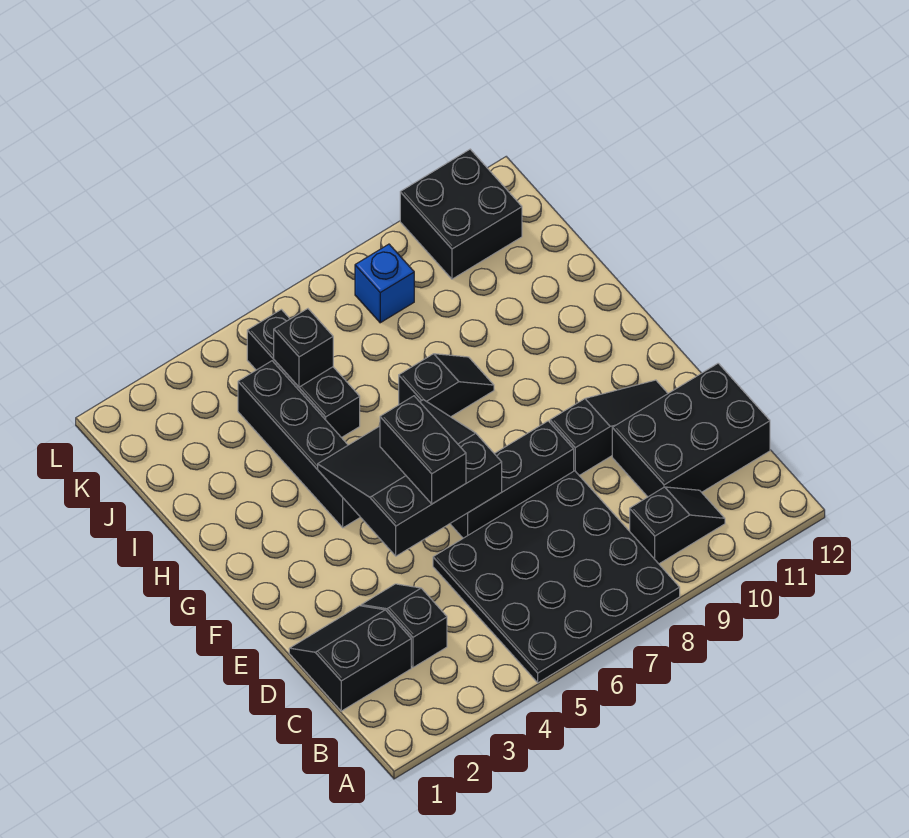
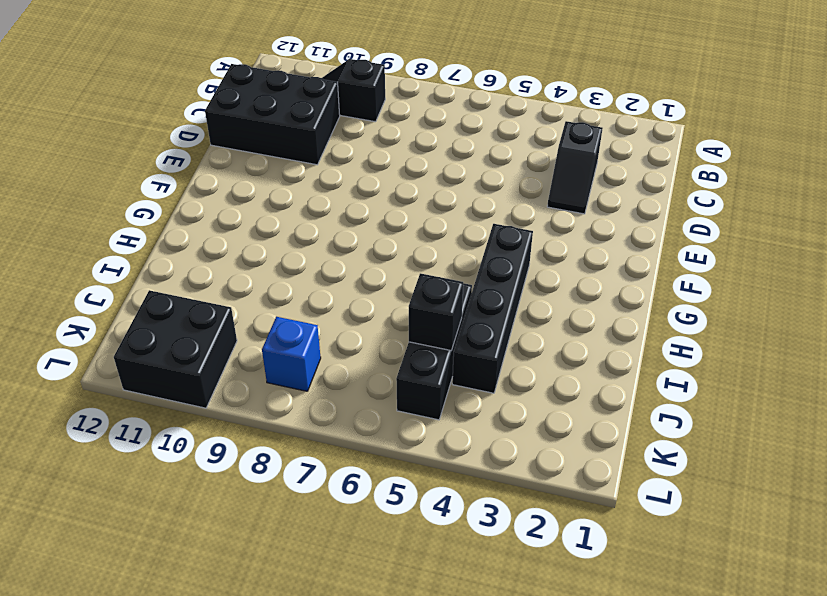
none -> black 4x4 plate [433,471,680,683]
none -> black 2x2 slope [289,606,411,711]
none -> black 1x3 brick [450,421,574,538]

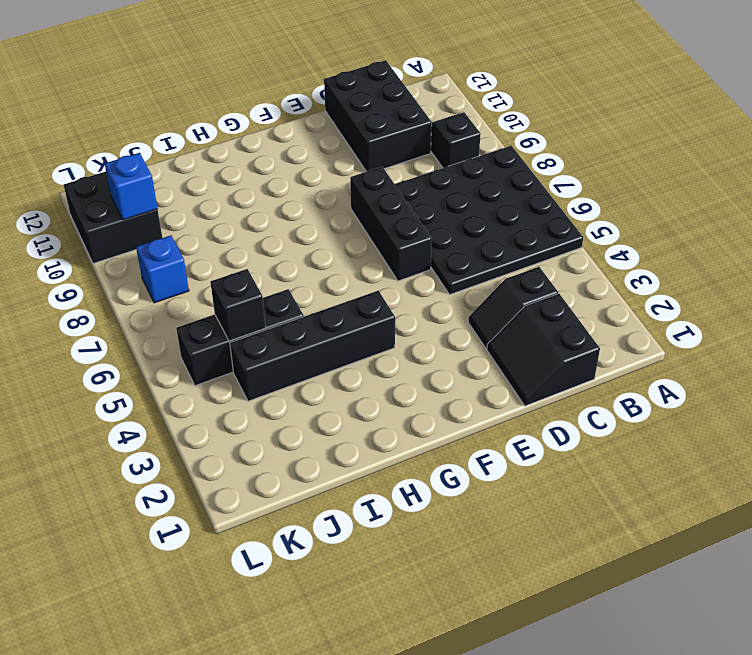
blue 1x1 brick [105,153,158,220] -> none
none -> black 1x3 slope [550,380,668,475]
none -> black 1x2 slope [399,354,494,417]
none -> black 3x3 slope [318,400,502,556]

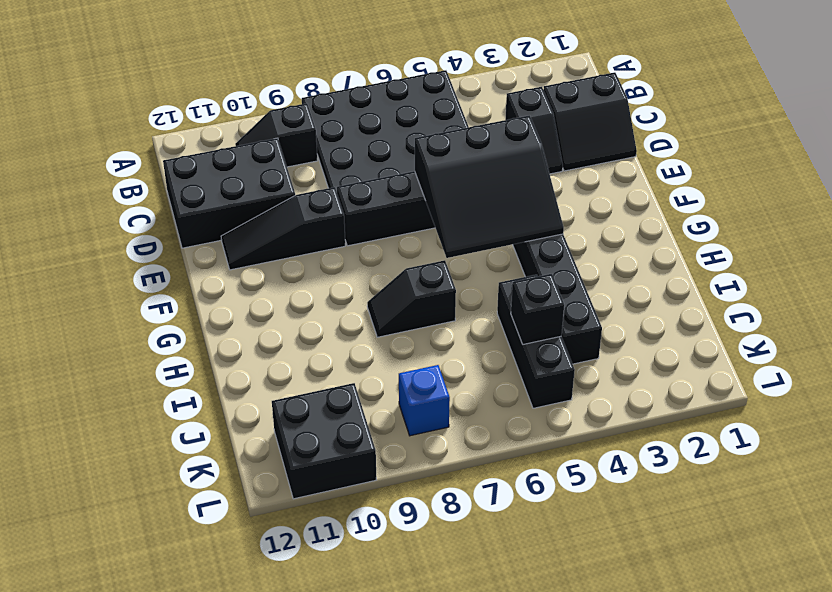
none -> black 1x2 brick [380,396,466,504]

